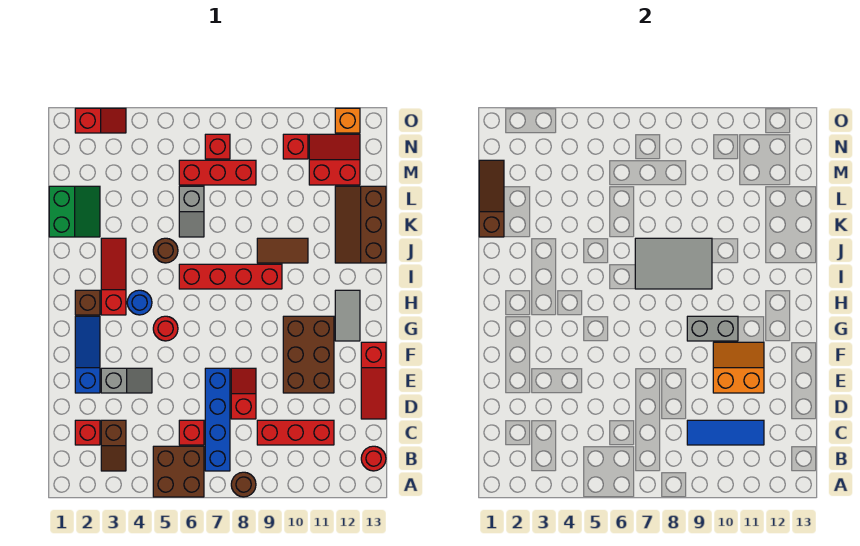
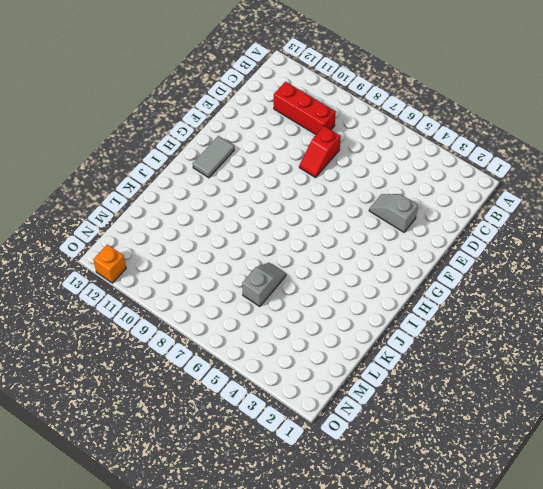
none -> brown 2x2 brick [153,446,204,497]
none -> brown 1x1 round brick [231,472,256,497]
none -> brown 1x2 slope [101,420,126,471]
none -> blue 1x4 brick [205,368,230,471]

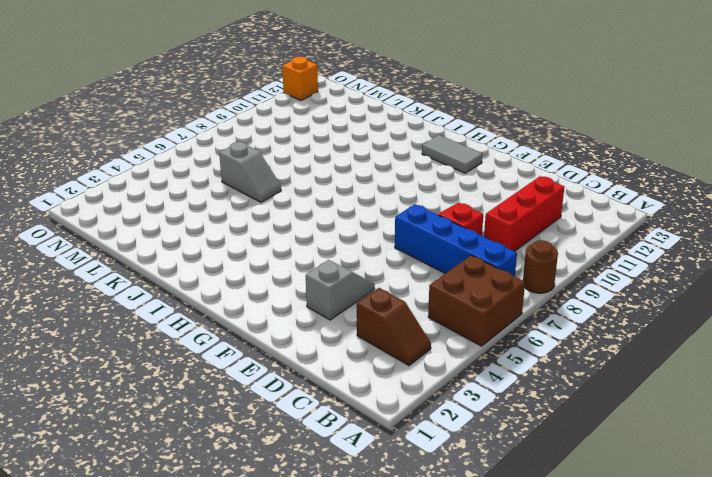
none -> red 1x1 round brick [361,446,386,471]
none -> red 1x1 brick [75,420,100,445]
none -> red 1x1 brick [179,420,204,445]
none -> red 1x3 slope [361,342,386,419]

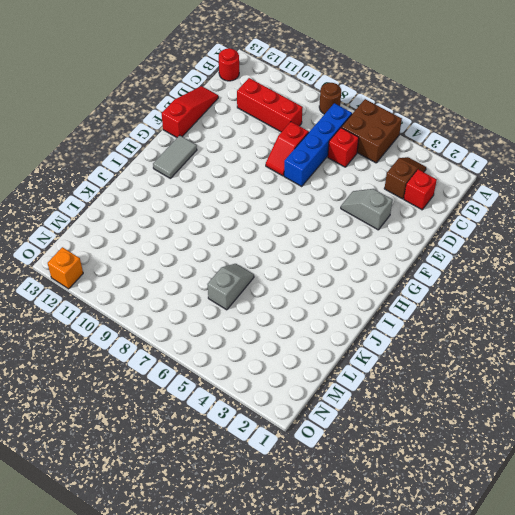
none -> blue 1x3 slope [75,316,100,393]
none -> brown 2x3 brick [283,316,334,393]
none -> red 1x1 round brick [153,316,178,341]
none -> brown 1x1 brick [75,290,100,315]

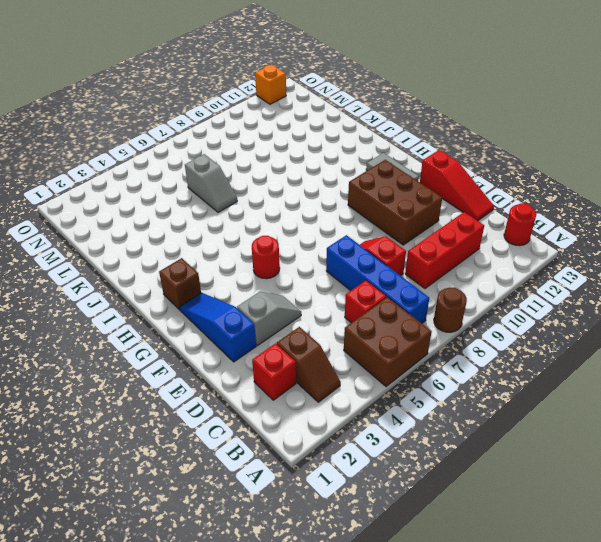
none -> red 1x3 slope [101,238,126,315]
none -> blue 1x1 round brick [127,290,152,315]
none -> red 1x4 brick [179,264,282,289]
none -> brown 1x1 round brick [153,238,178,263]

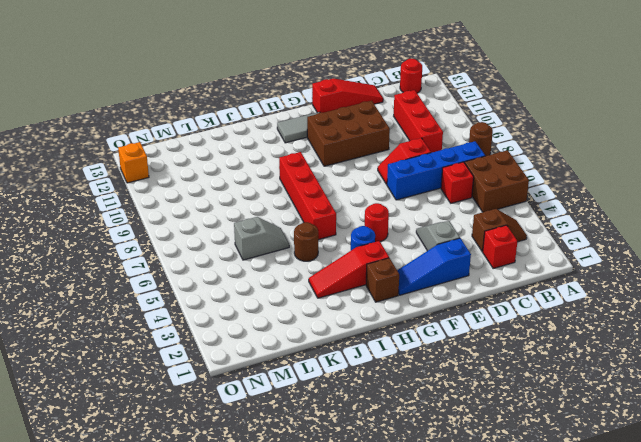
none -> brown 1x2 tile [257,238,308,263]
none -> brown 2x3 slope [335,186,386,263]
none -> green 2x2 slope [49,186,100,237]
none -> red 1x3 brick [179,160,256,185]

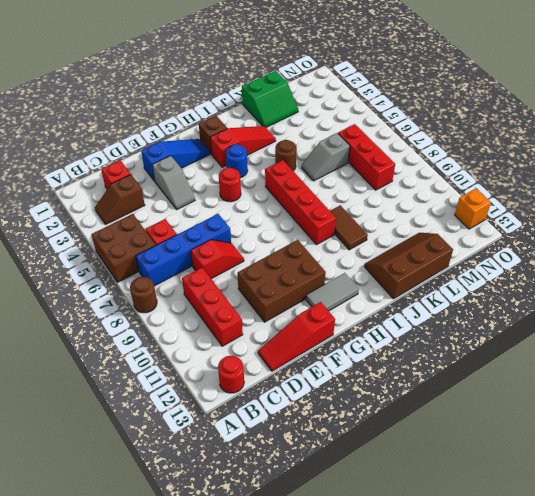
none -> red 2x2 slope [309,134,360,185]
none -> red 1x1 brick [205,134,230,159]
none -> red 1x1 brick [283,134,308,159]
none -> red 1x2 slope [75,108,126,133]

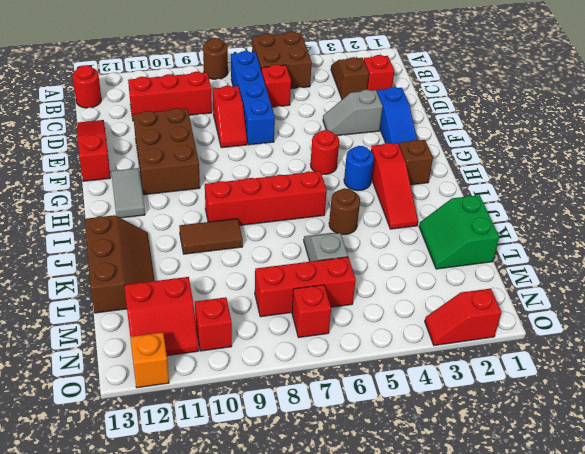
none -> blue 1x3 tile [687,420,764,445]
none -> orange 2x2 slope [713,342,764,393]
none -> grey 1x2 brick [687,316,738,341]
none -> grey 2x3 tile [635,238,712,289]

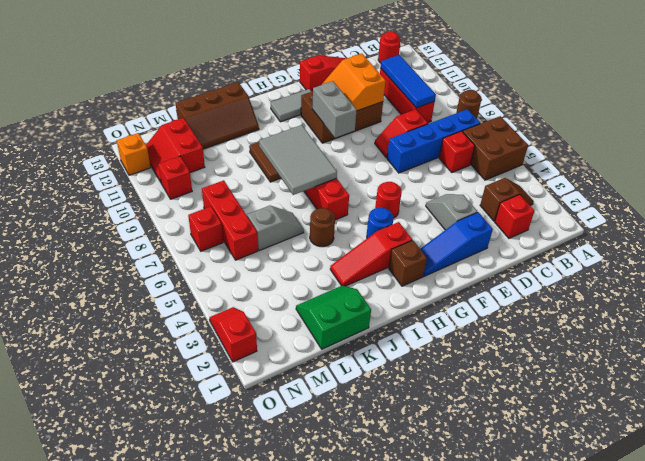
none -> brown 1x3 slope [479,160,504,237]

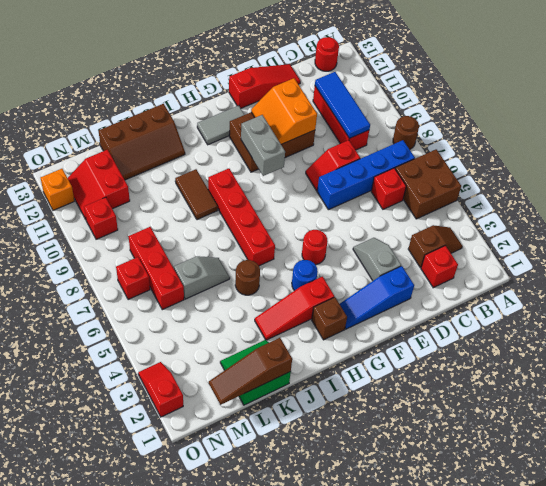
none -> grey 2x3 tile [635,238,712,289]

